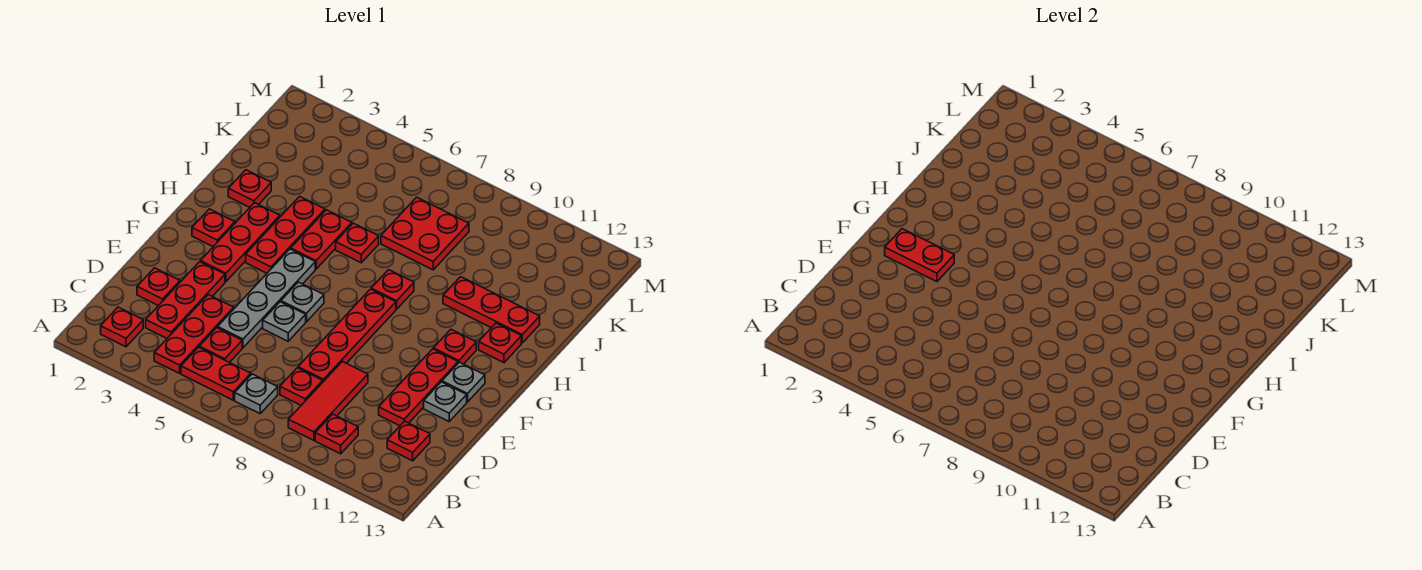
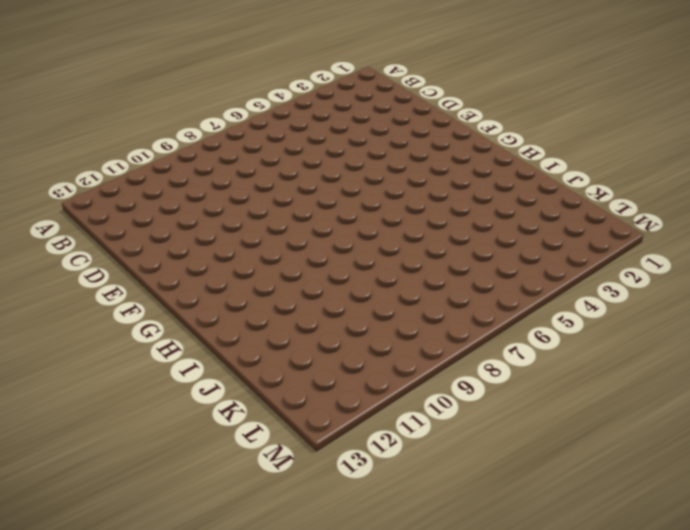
none -> red 1x1 plate [101,307,143,347]
none -> red 1x3 plate [154,295,234,373]
none -> red 1x2 plate [181,347,251,400]
none -> grey 1x1 plate [235,374,278,413]

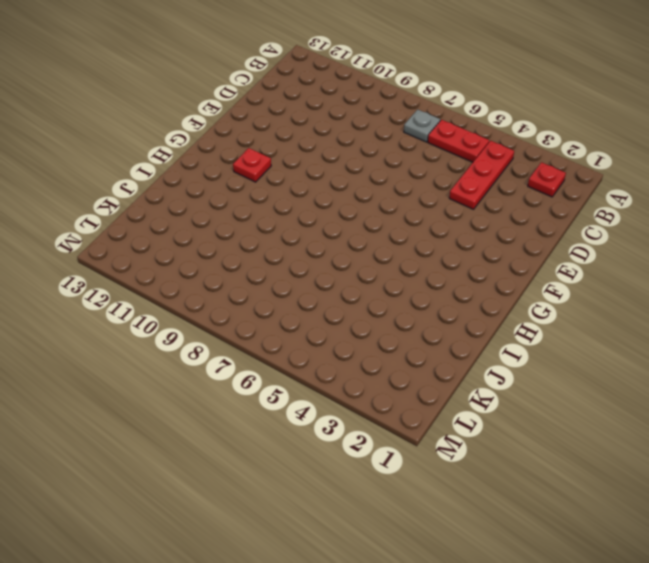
none -> red 1x3 tile [288,362,368,440]
none -> red 1x1 plate [315,414,358,454]
none -> red 1x3 plate [146,262,225,338]
none -> red 1x1 plate [199,328,242,363]

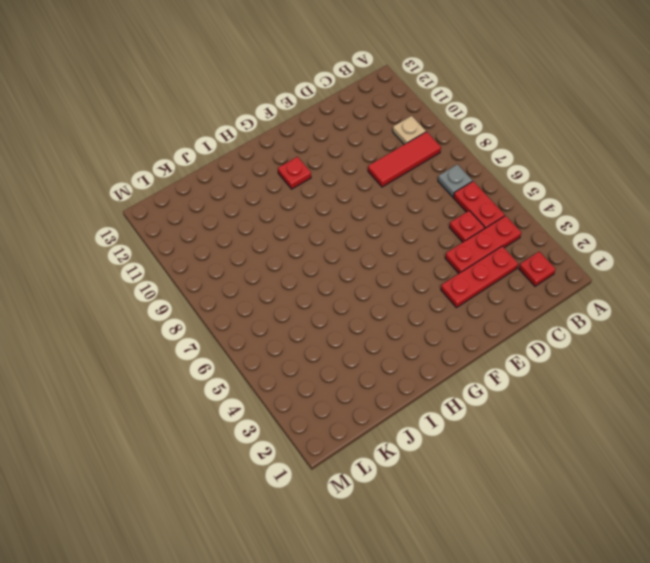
tan 1x1 plate [393,116,426,144] -> red 1x1 plate [315,414,358,454]
none -> red 1x1 plate [280,368,323,405]
none -> red 1x1 plate [387,421,430,461]
none -> red 1x1 plate [137,268,180,306]
none -> grey 1x4 plate [218,249,315,348]

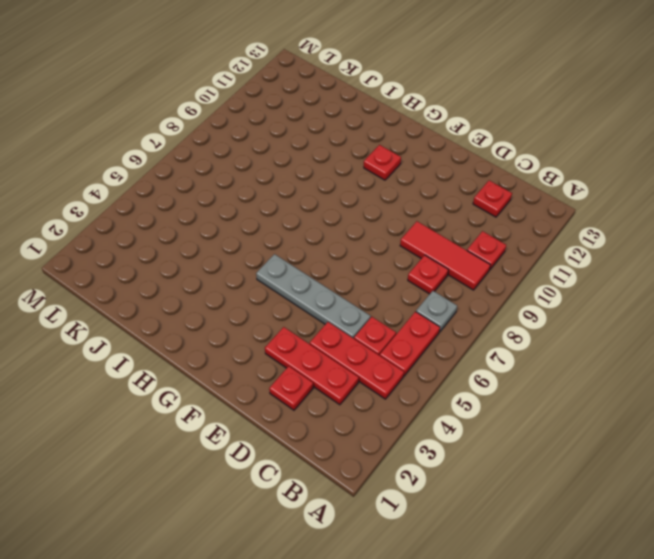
none -> red 1x1 plate [101,307,143,347]
none -> red 1x4 plate [298,289,396,382]
none -> red 1x3 plate [379,349,458,426]
none -> grey 1x1 plate [263,302,306,341]

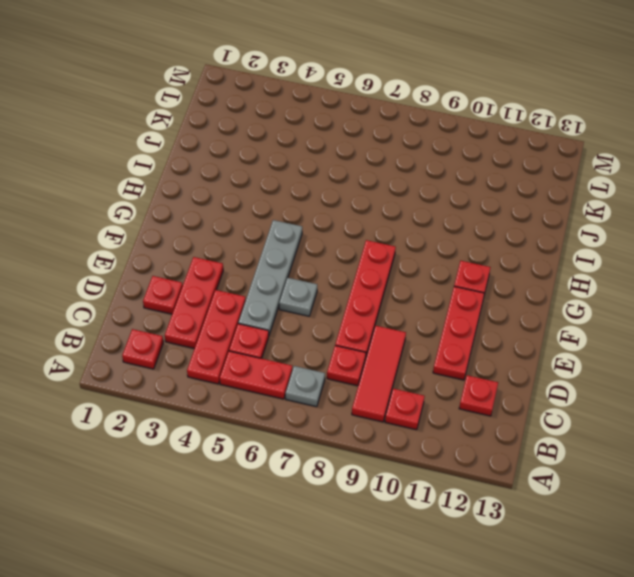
none -> grey 1x1 plate [424,382,467,421]
none -> red 1x3 plate [200,203,280,282]
none -> grey 1x1 plate [281,282,324,322]
none -> grey 1x1 plate [442,362,485,402]

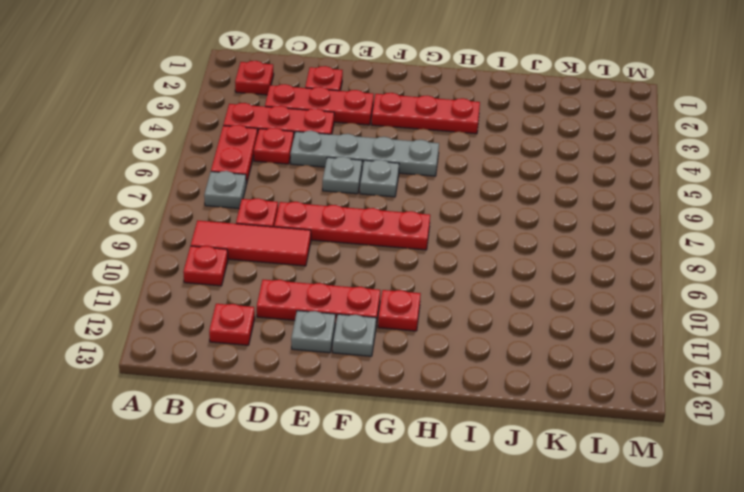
none -> red 1x1 plate [192,209,235,247]
none -> red 1x3 plate [246,196,325,273]
none -> red 1x2 plate [291,210,352,269]
none -> red 1x1 plate [371,270,414,309]

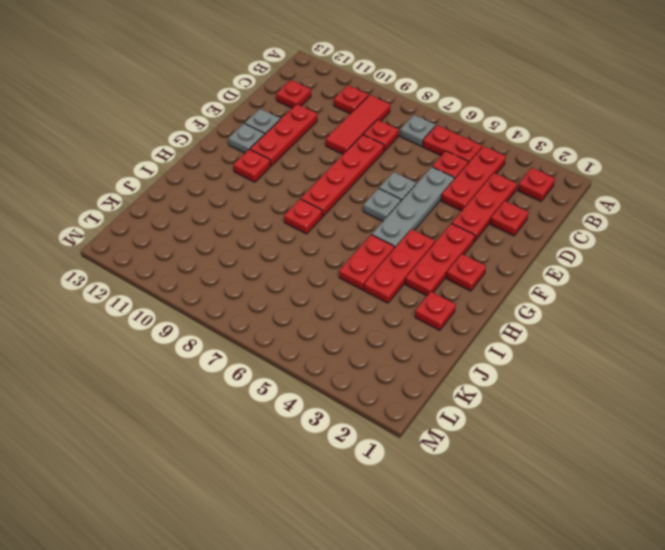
none -> red 1x1 plate [479,323,521,363]
none -> red 1x1 plate [336,223,379,263]
none -> red 1x3 plate [443,277,540,343]
none -> red 2x2 plate [381,197,469,270]

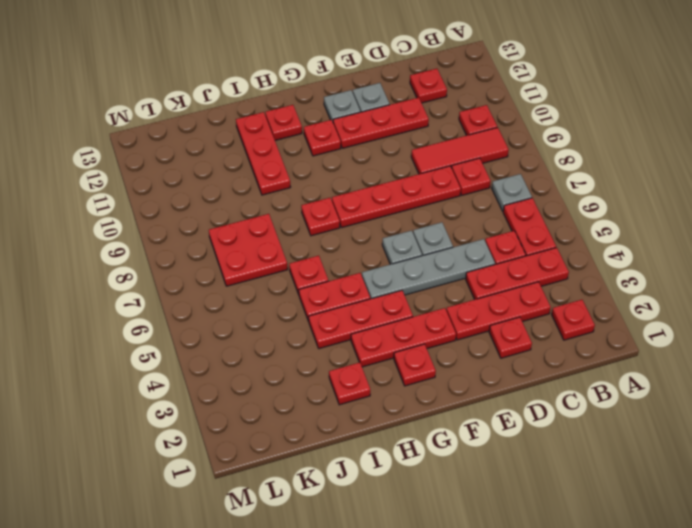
none -> red 1x2 plate [885,229,954,282]

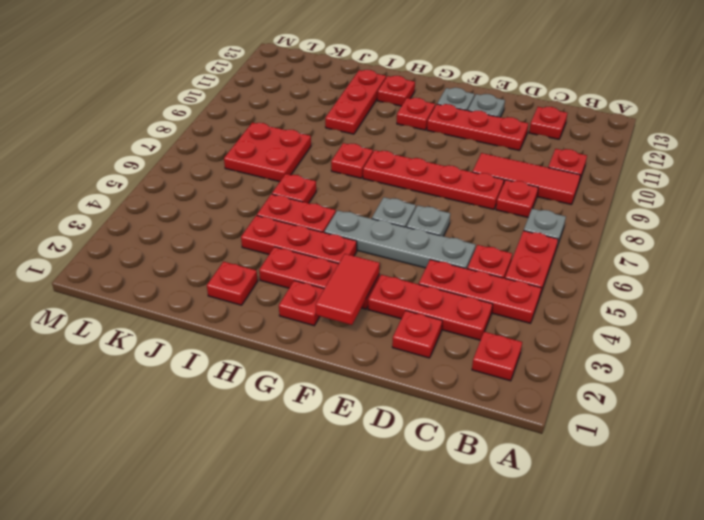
red 1x2 tile [316,254,380,325] -> red 1x2 plate [885,229,954,282]

